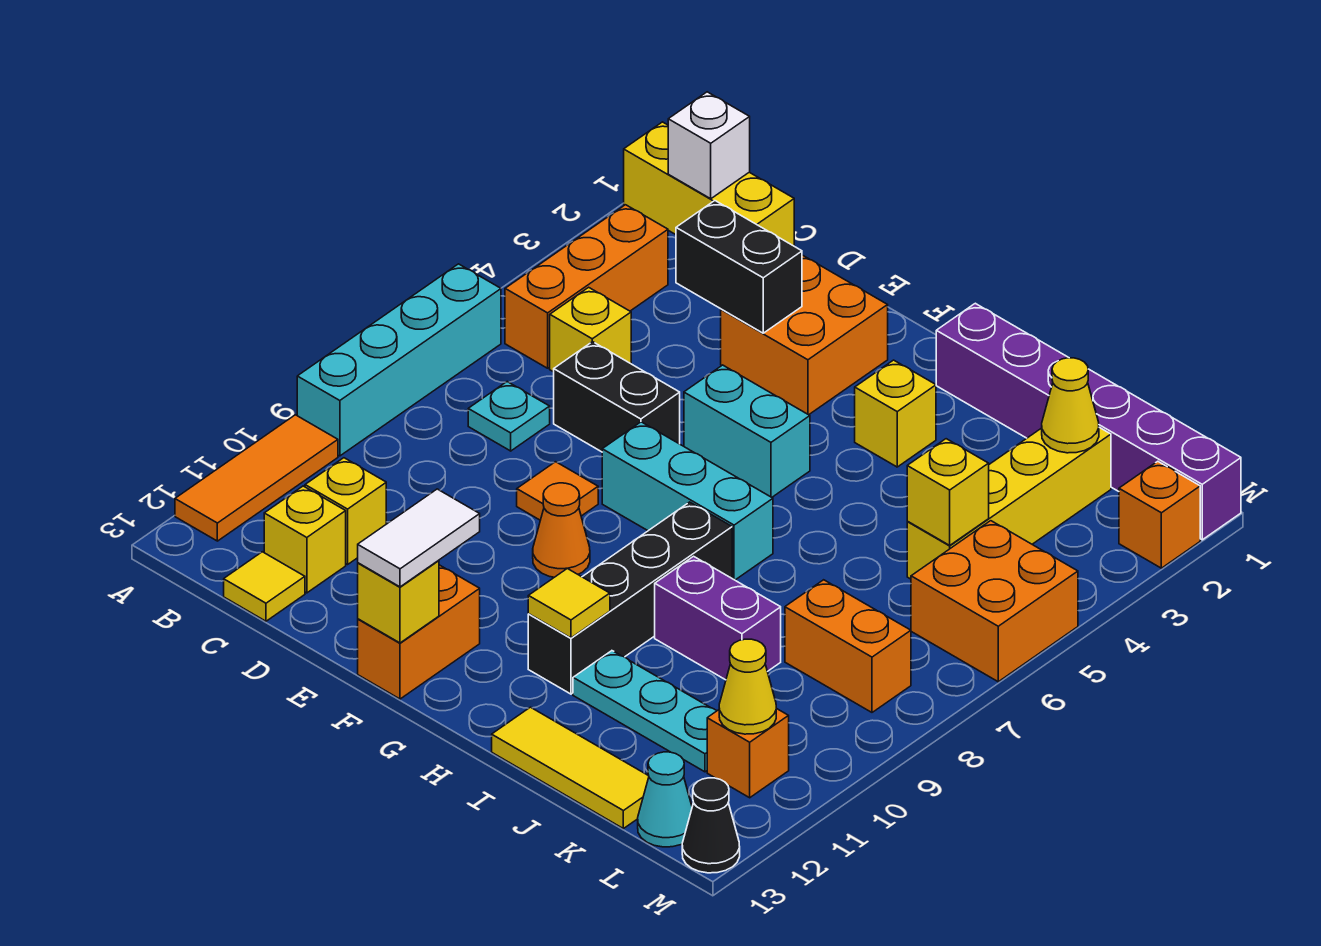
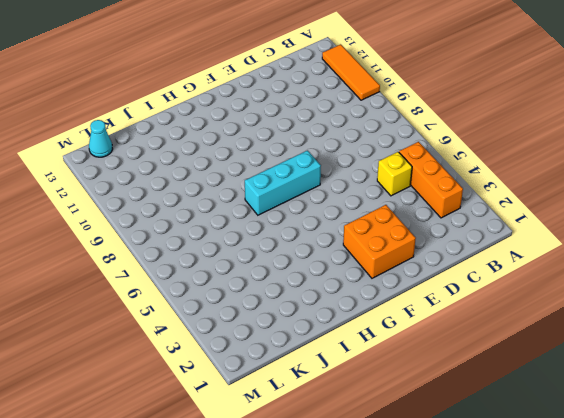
none -> yellow 1x3 brick [624,122,794,246]
none -> cyan 1x4 brick [297,264,501,456]
none -> cyan 1x1 plate [468,382,550,451]
none -> yellow 1x1 brick [305,458,386,564]

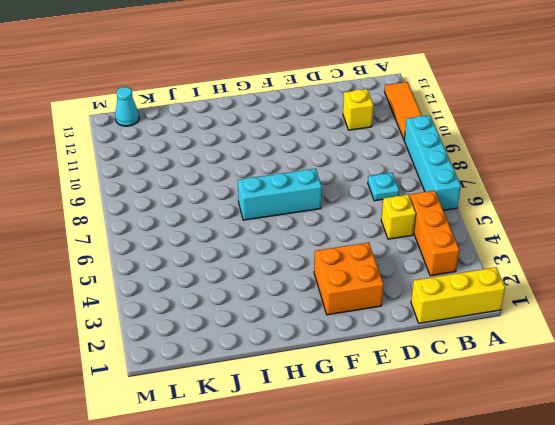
none -> yellow 1x1 brick [264,486,346,593]
none -> yellow 1x1 tile [224,552,305,621]
none -> black 1x2 brick [554,342,680,452]
none -> orange 1x1 tile [517,462,598,520]

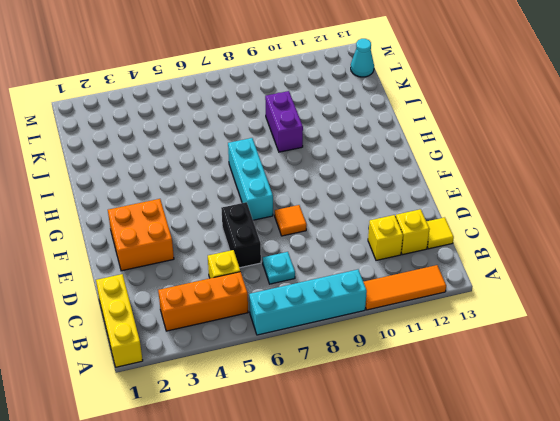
none -> cyan 1x2 brick [684,365,810,497]
none -> orange 1x1 cone [533,483,590,577]
none -> orange 1x2 brick [358,565,480,699]
none -> purple 1x6 brick [936,303,1241,540]

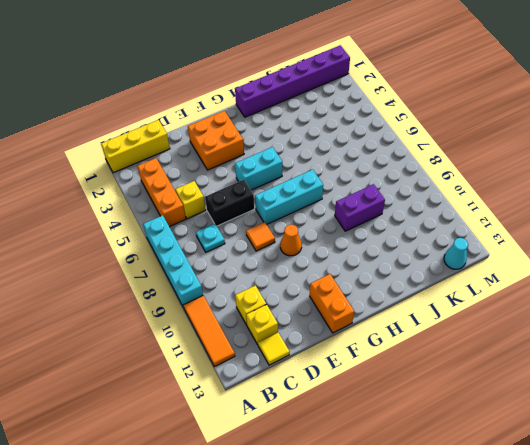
none -> yellow 1x1 brick [855,360,936,467]
none -> black 1x4 brick [528,502,732,694]
none -> cyan 1x3 plate [573,651,717,772]
none -> yellow 1x3 tile [492,707,649,829]

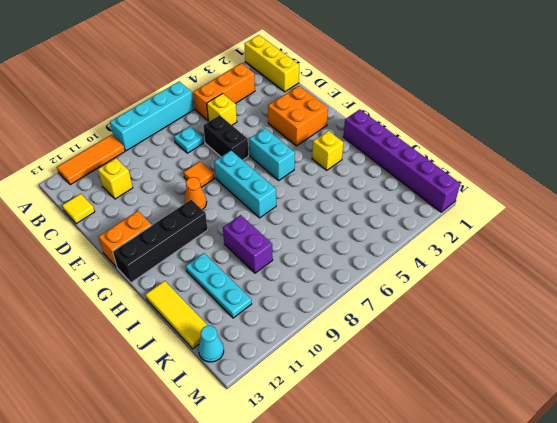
black 1x4 brick [113,200,208,283] -> black 1x4 brick moved to [528,502,732,694]
none -> yellow 1x1 brick [264,486,346,593]
none -> yellow 1x4 brick [907,427,1111,579]
none -> orange 1x2 brick [785,580,911,712]
none -> orange 2x2 brick [911,521,1078,682]

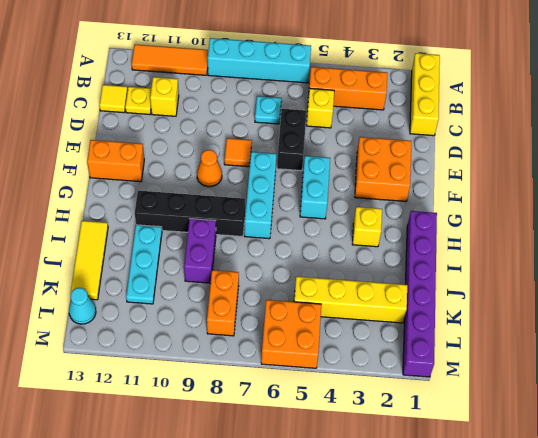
yellow 1x1 plate [125,87,151,115] -> yellow 1x1 brick [264,486,346,593]
none -> orange 1x1 brick [707,708,789,798]
none -> orange 1x1 brick [1119,461,1200,568]
none -> black 1x1 cone [682,778,740,873]
none -> white 1x1 brick [668,92,750,199]

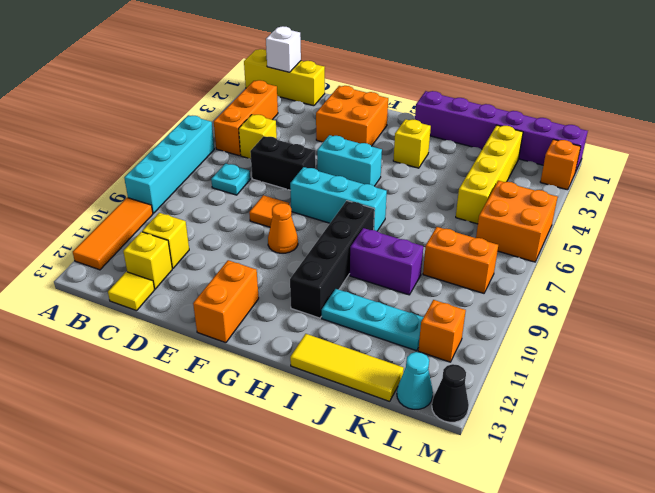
none -> black 1x2 brick [676,201,802,333]
none -> yellow 1x1 brick [358,560,439,643]
none -> yellow 1x1 tile [528,569,610,638]
none -> yellow 1x1 cone [1042,358,1099,453]

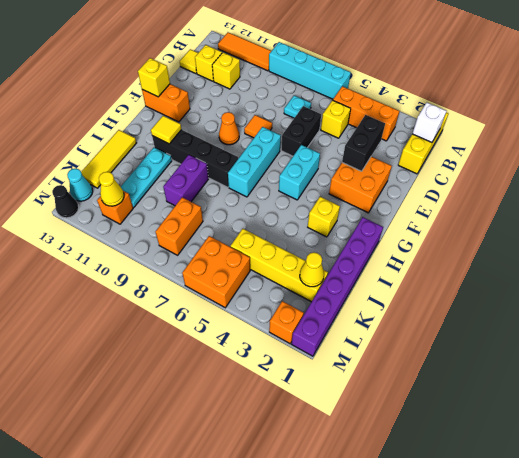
none -> yellow 1x1 brick [907,439,989,545]
none -> white 1x2 tile [358,489,480,587]

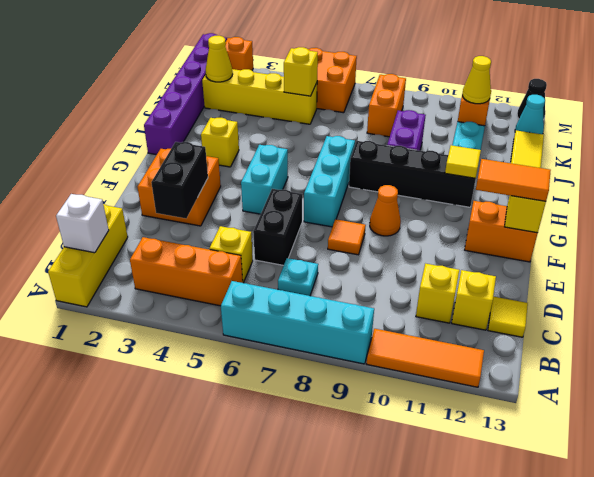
orange 1x2 tile [476,159,551,201] -> white 1x2 tile [358,489,480,587]

